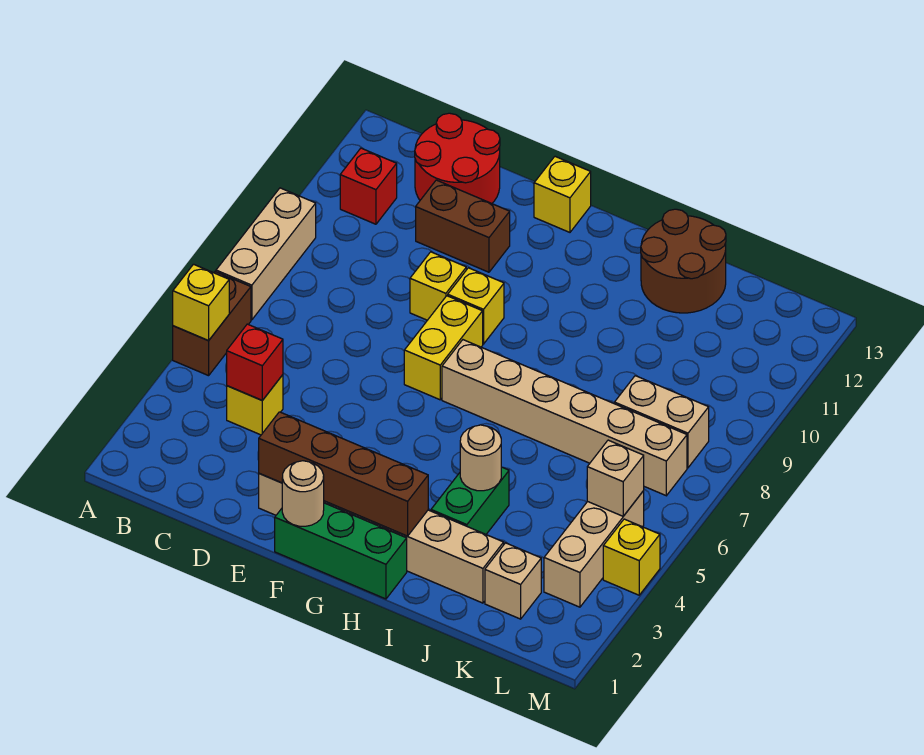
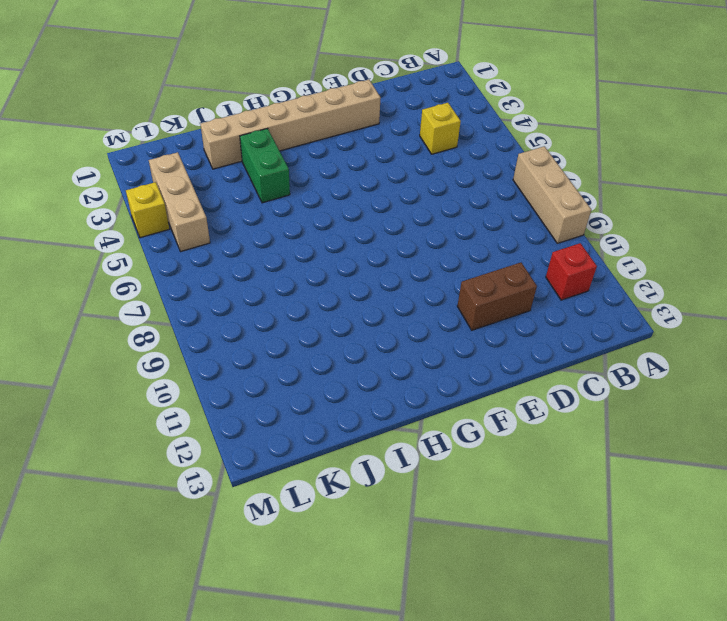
none -> brown 1x2 brick [173,272,251,376]
none -> red 2x2 round brick [415,113,500,203]
none -> yellow 1x1 brick [410,252,466,320]

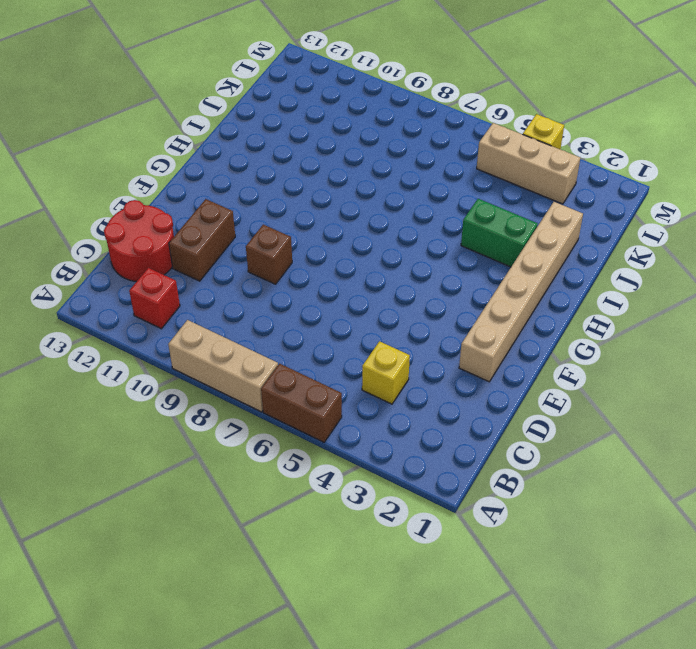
brown 1x1 brick [246,225,292,284] -> yellow 1x1 brick [410,252,466,320]
none -> green 1x3 brick [275,503,407,599]
none -> yellow 1x2 brick [404,296,483,400]
none -> yellow 1x1 brick [448,268,504,344]

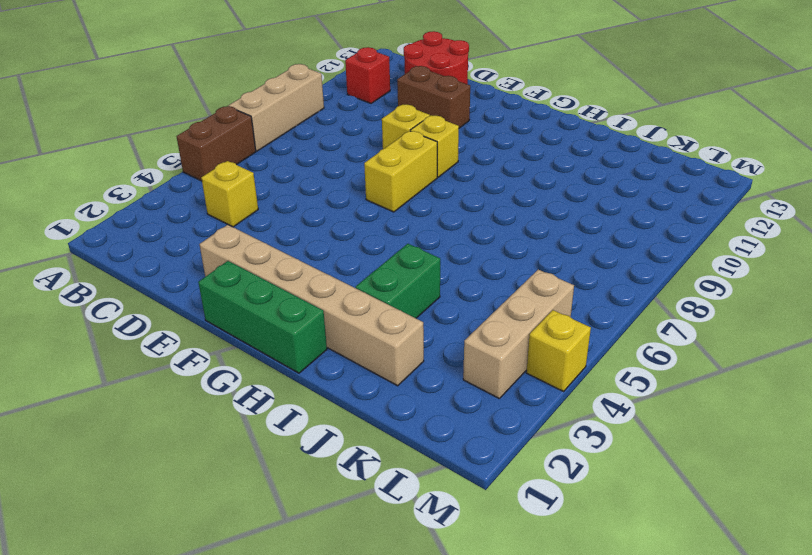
none -> yellow 1x1 brick [534,157,591,232]
none -> tan 1x6 brick [442,340,687,496]
none -> brown 2x2 round brick [641,209,726,313]

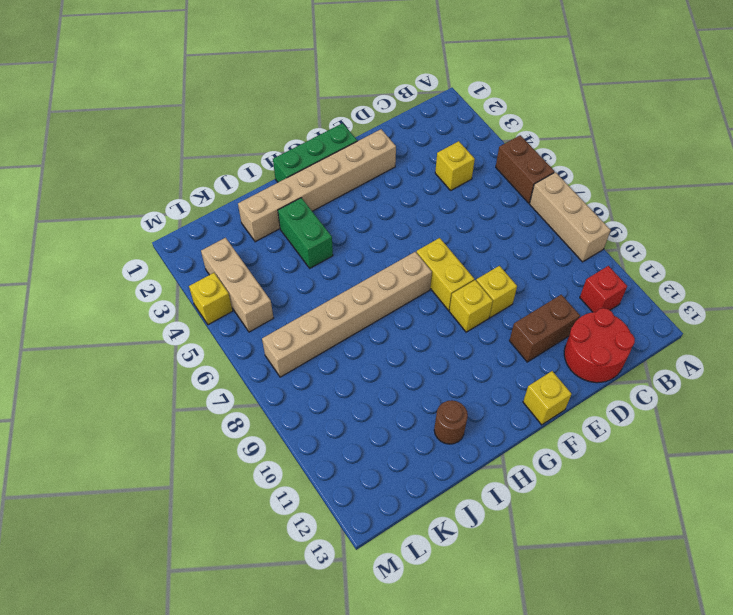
brown 1x1 round brick [434,400,468,444] -> brown 2x2 round brick [641,209,726,313]
none -> tan 1x1 brick [485,543,541,619]
none -> tan 1x2 brick [615,376,709,468]
none -> yellow 1x1 brick [173,264,229,341]

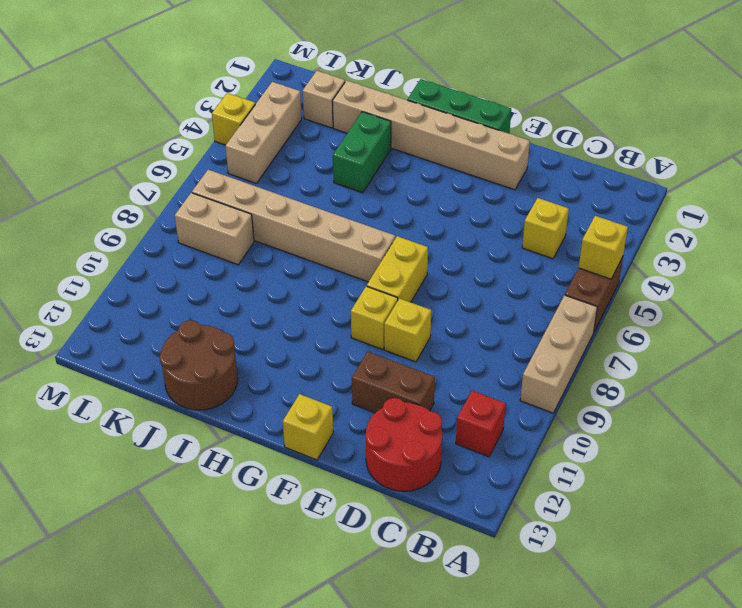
none -> red 1x1 brick [227,324,283,400]
none -> brown 1x4 brick [259,412,428,536]
none -> tan 1x1 round brick [282,461,324,526]

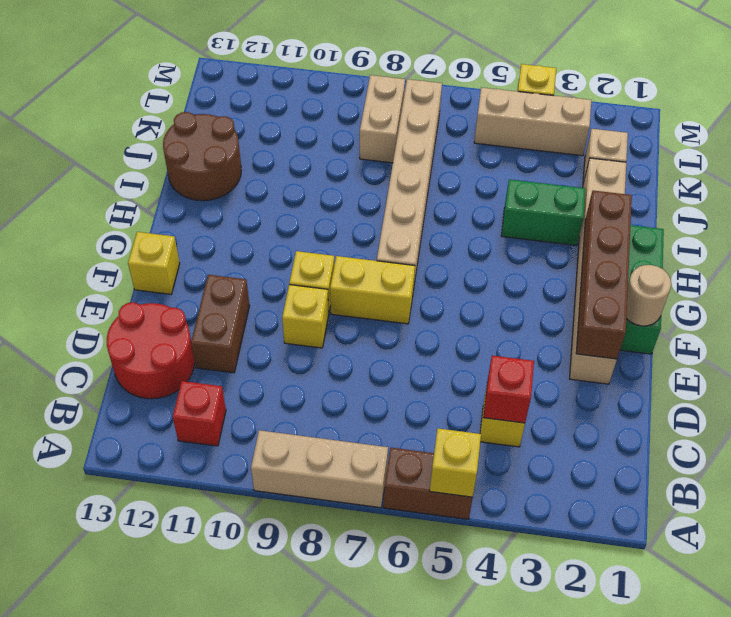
none -> tan 1x1 round brick [460,425,501,491]
none -> tan 1x1 brick [587,440,644,516]

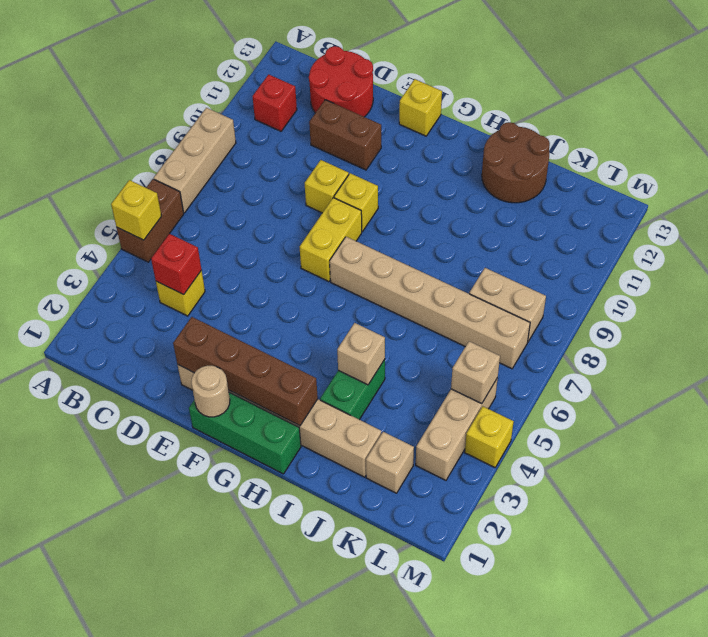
tan 1x1 brick [337,323,385,385] -> tan 1x1 round brick [460,425,501,491]

